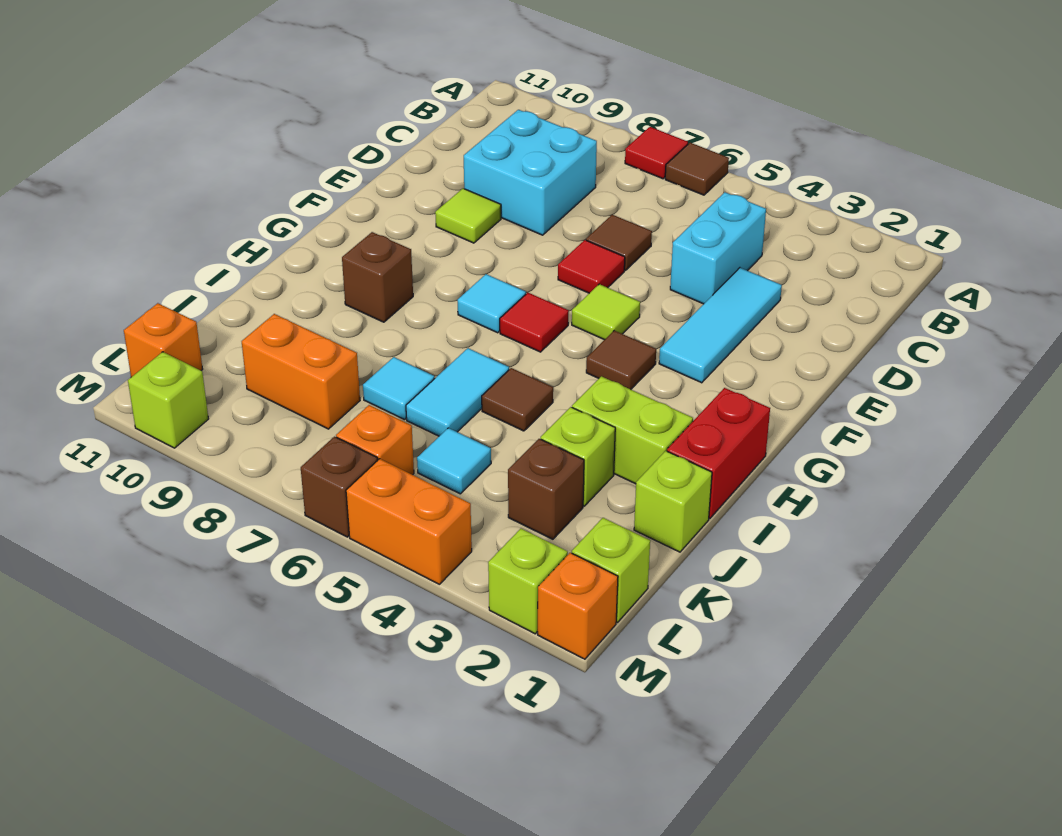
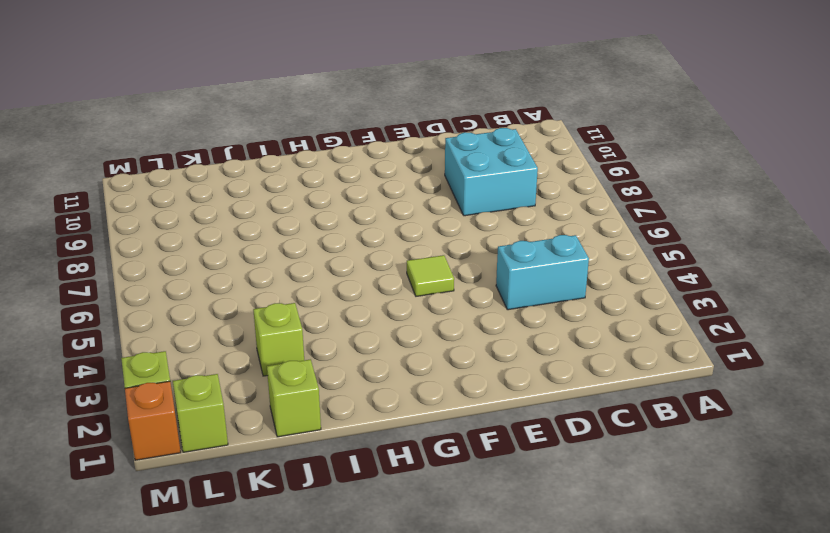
none -> brown 1x1 tile [665,143,729,195]
none -> red 1x1 tile [625,127,688,179]
none -> cyan 1x3 tile [659,268,782,383]
none -> brown 1x1 tile [586,215,652,271]

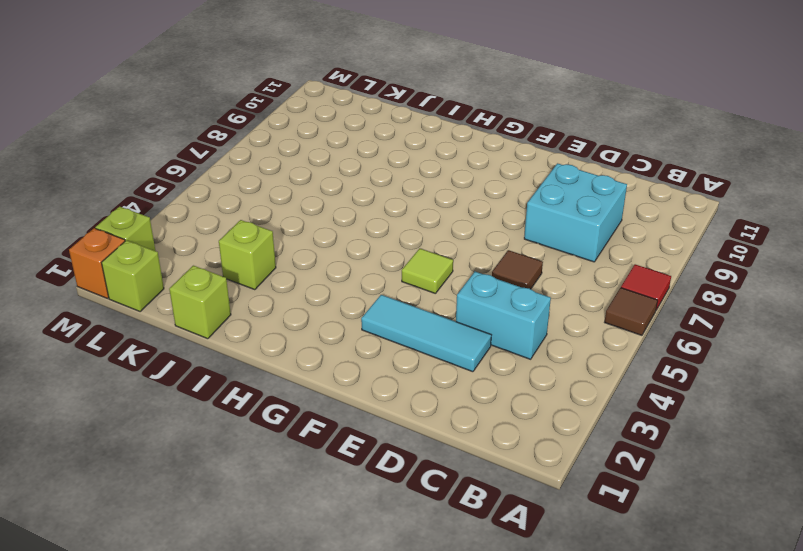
none -> red 1x1 tile [558,240,625,293]
none -> lime 1x1 tile [435,188,501,243]
none -> brown 1x1 tile [586,331,656,389]
none -> red 1x1 tile [500,293,569,352]

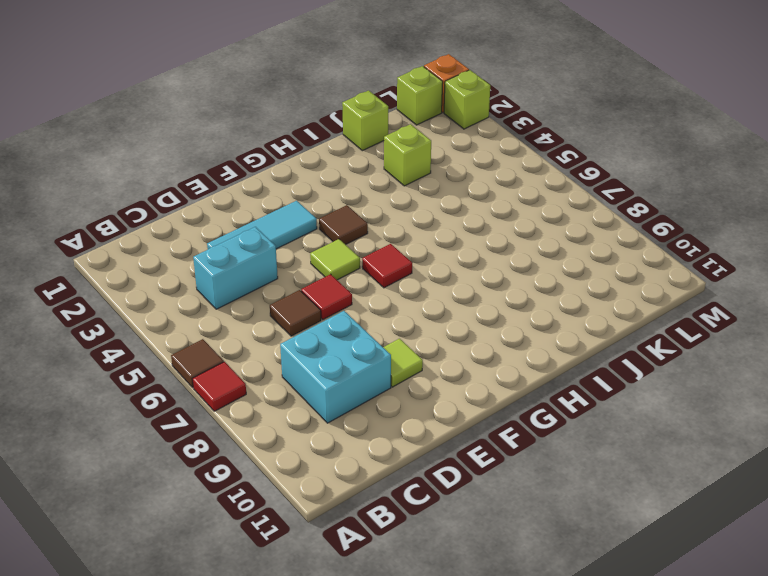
none -> cyan 1x1 tile [458,274,526,333]
none -> red 1x2 brick [667,388,770,519]
none -> brown 1x1 brick [342,232,413,322]
none -> lime 1x2 brick [572,376,693,484]

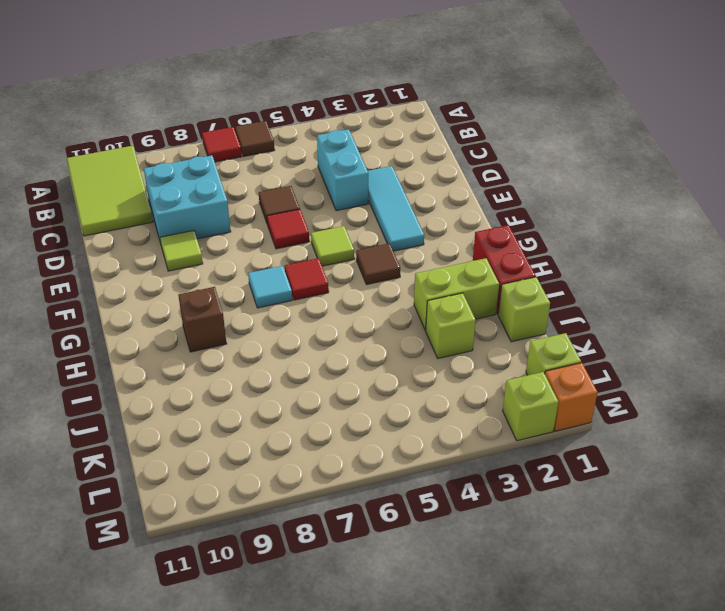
lime 2x3 tile [67,146,153,236] -> none
none -> brown 1x1 tile [482,368,553,431]
none -> cyan 1x2 tile [406,348,509,436]
none -> cyan 1x1 tile [363,357,435,420]
none -> brown 1x1 brick [508,439,584,539]

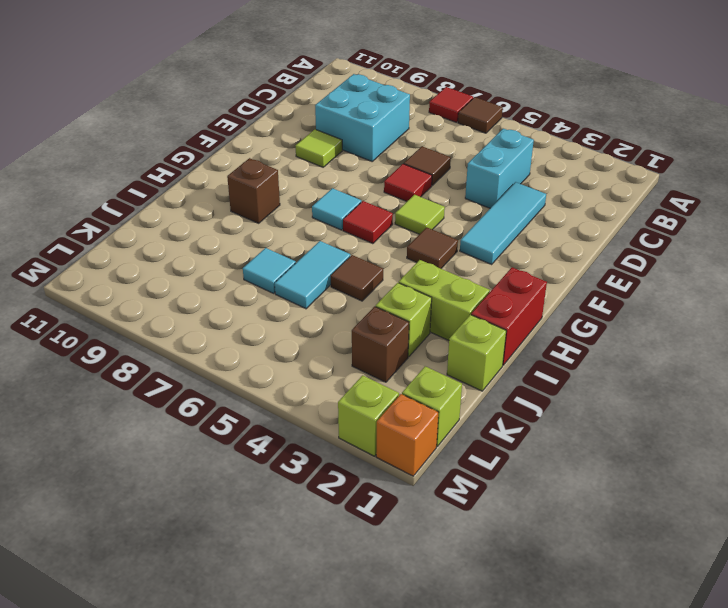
none -> cyan 1x1 tile [417,428,491,494]
none -> orange 1x2 brick [242,314,360,429]
none -> orange 1x1 brick [336,405,414,475]
none -> orange 1x1 brick [124,303,203,377]

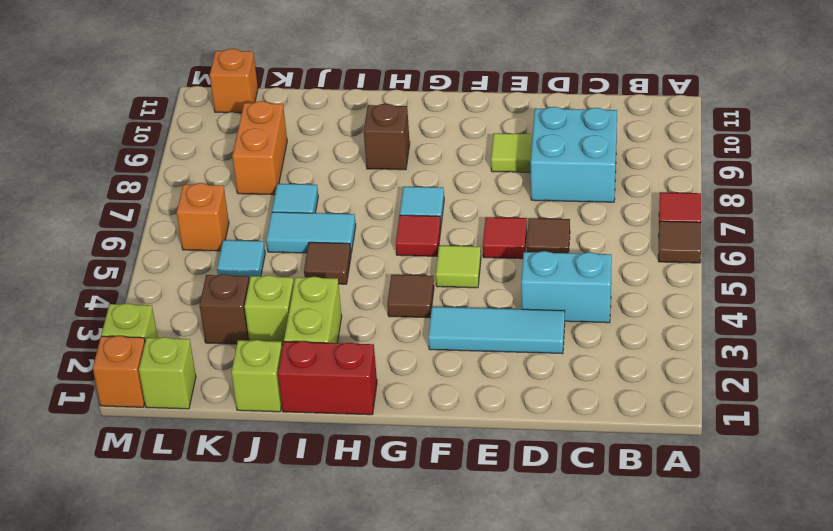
none -> orange 1x2 brick [346,459,472,584]
none -> brown 1x1 brick [301,437,378,537]
none -> lime 1x1 brick [128,352,208,448]

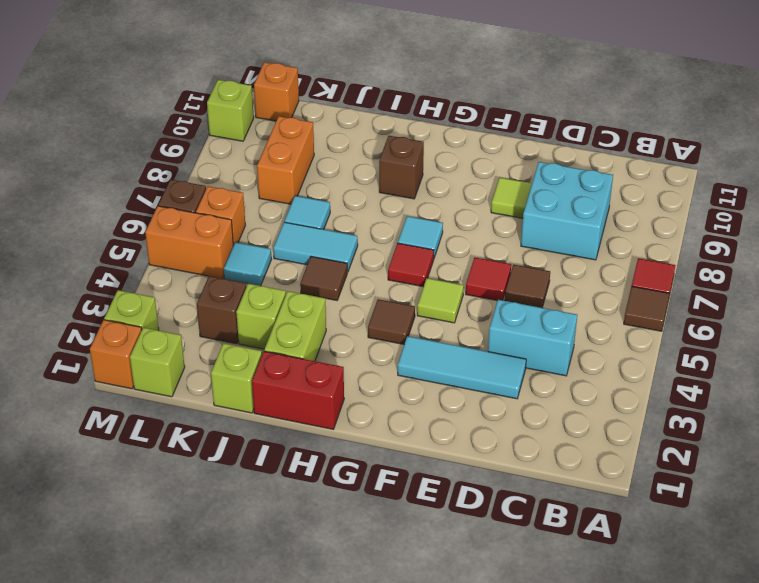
orange 1x2 brick [145,206,233,279] -> orange 1x2 brick turned to [346,459,472,584]

